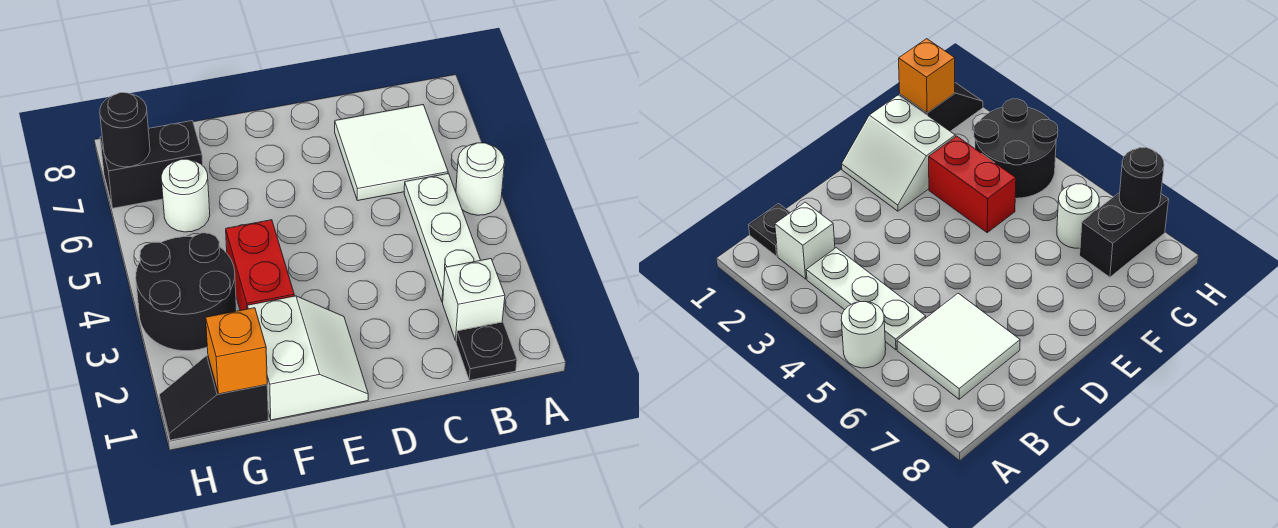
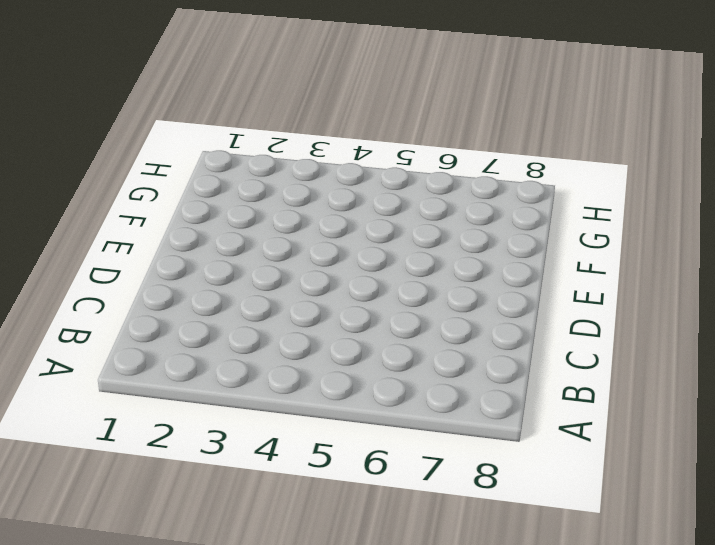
none -> white 1x1 round brick [456,143,505,215]
none -> black 1x1 plate [456,322,517,380]
none -> white 1x1 brick [443,259,505,341]

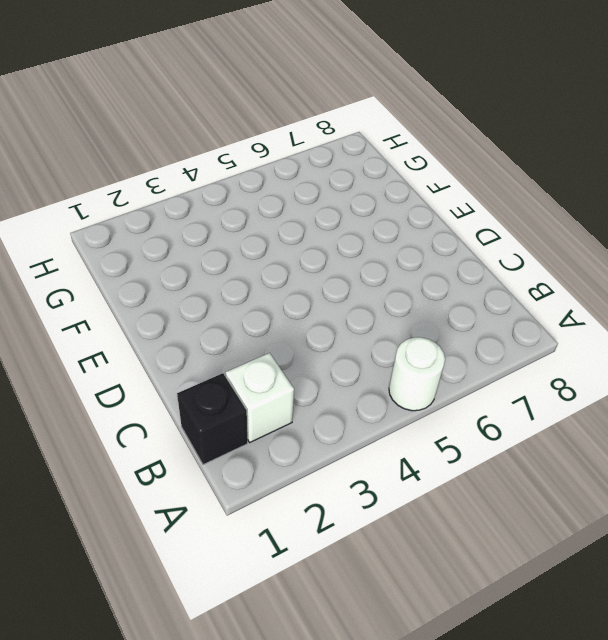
black 1x1 brick [177,373,247,465] -> black 1x1 plate [456,322,517,380]
none -> white 1x3 plate [404,173,481,302]
none -> white 2x2 tile [335,105,448,201]
none -> white 2x2 slope [247,296,368,420]

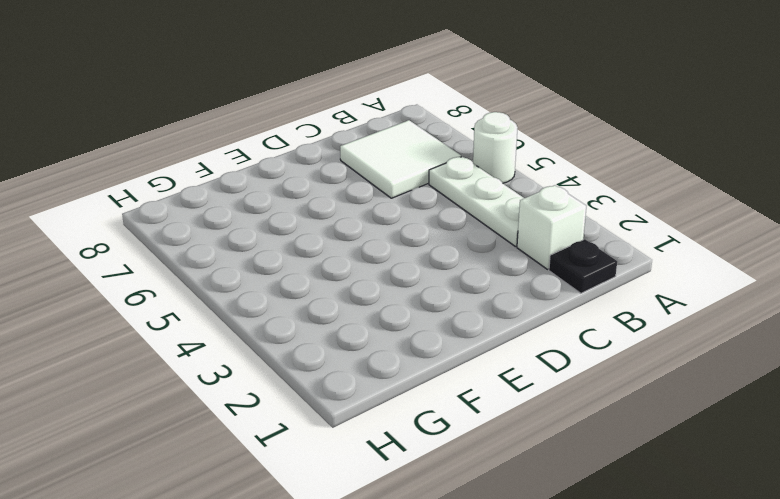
none -> white 2x2 slope [247,296,368,420]
none -> red 1x2 brick [226,220,294,311]
none -> black 1x2 slope [160,355,268,440]

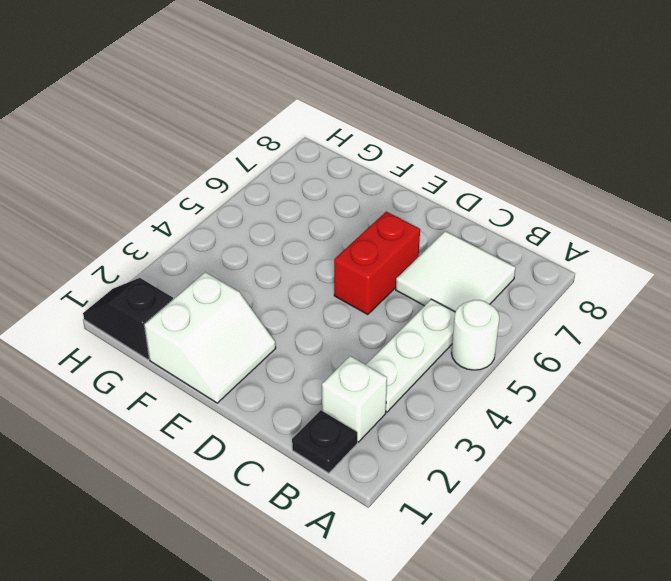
red 1x2 brick [334,212,420,315] -> red 1x2 brick moved to [226,220,294,311]
none -> black 2x2 round brick [136,233,236,351]
none -> white 1x1 round brick [161,159,210,232]
none -> black 1x2 brick [100,121,203,208]

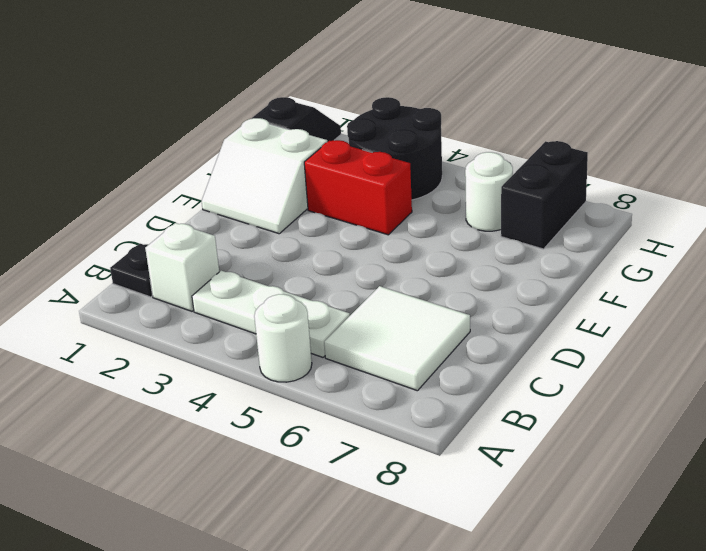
none -> orange 1x1 brick [206,308,267,394]
none -> black 1x1 round brick [100,93,150,167]

